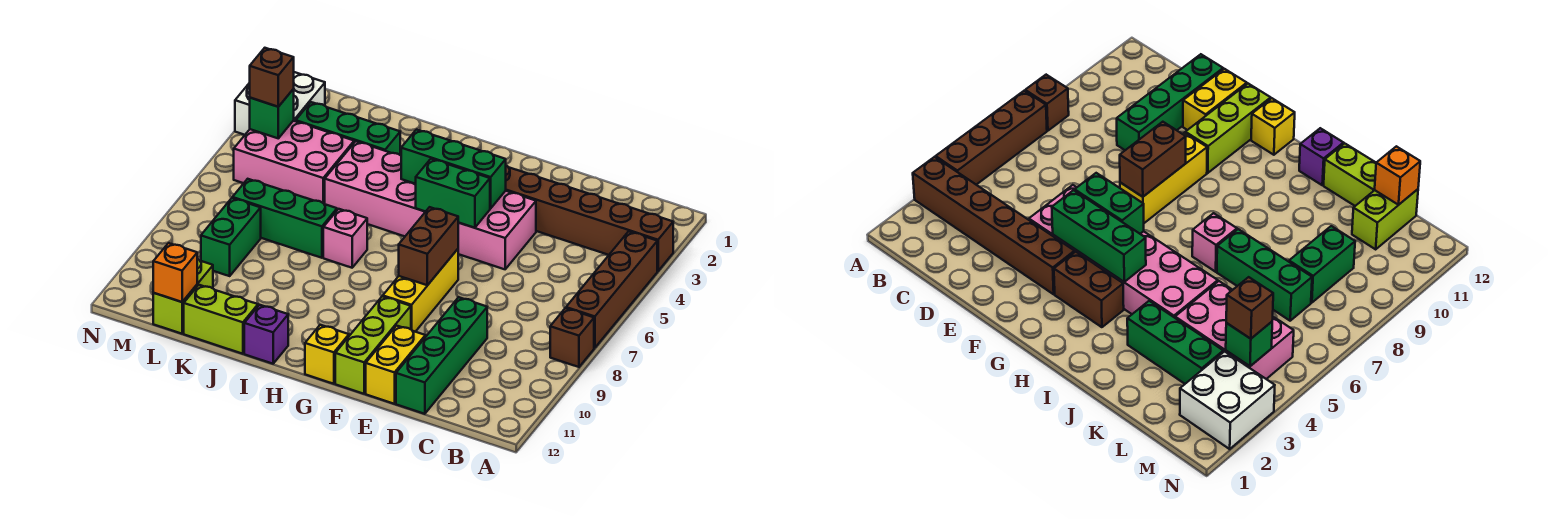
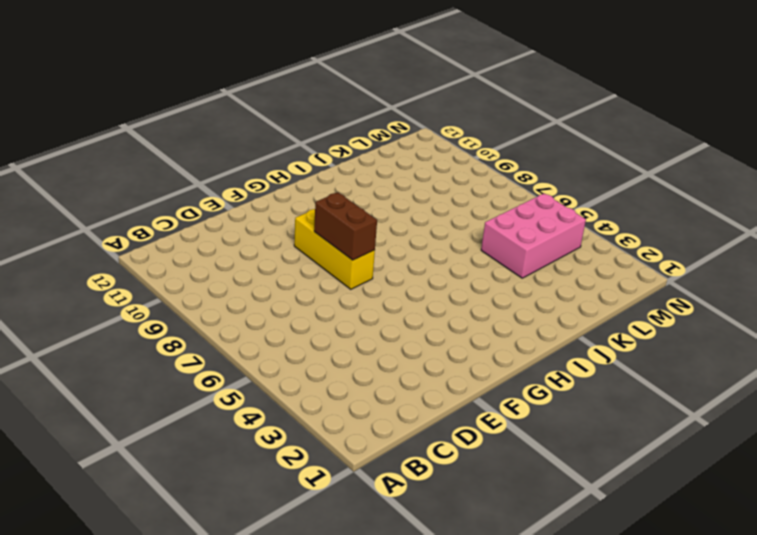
none -> brown 1x6 brick [506,166,673,271]
none -> brown 1x4 brick [566,231,657,348]
none -> brown 1x1 brick [550,308,594,367]

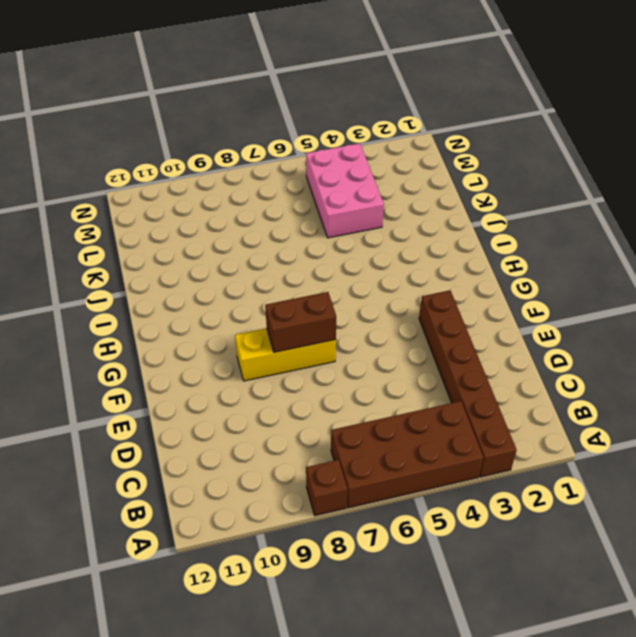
brown 2x4 brick [331,401,483,508] -> brown 1x4 brick [566,231,657,348]
none -> green 1x4 brick [396,297,487,414]
none -> pink 2x6 brick [325,141,536,269]
none -> yellow 1x2 brick [366,326,425,404]

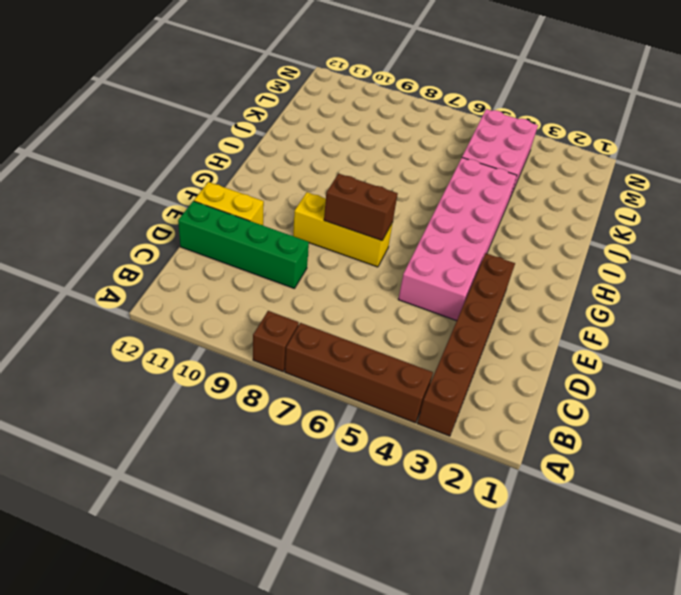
none -> lime 1x3 brick [335,296,411,394]
none -> brown 1x2 brick [1054,252,1124,327]
none -> yellow 1x1 brick [305,325,349,384]

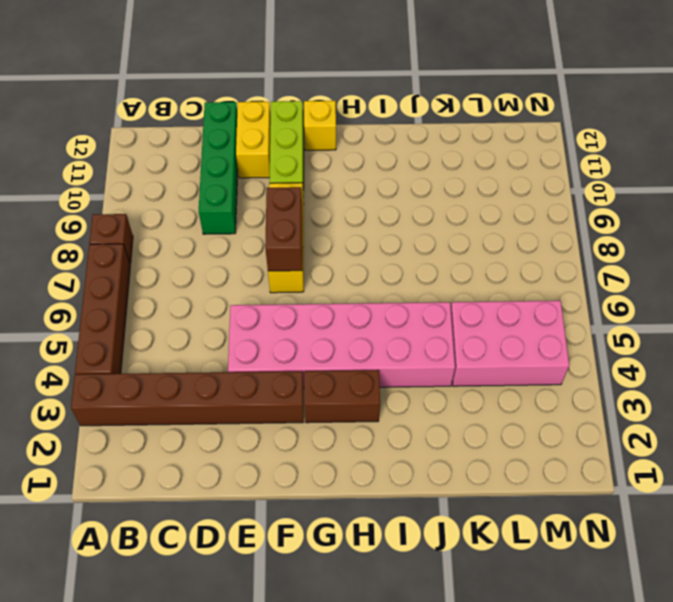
none -> pink 1x1 brick [323,209,367,268]
none -> purple 1x1 brick [244,305,288,364]
none -> green 1x3 brick [296,102,400,155]

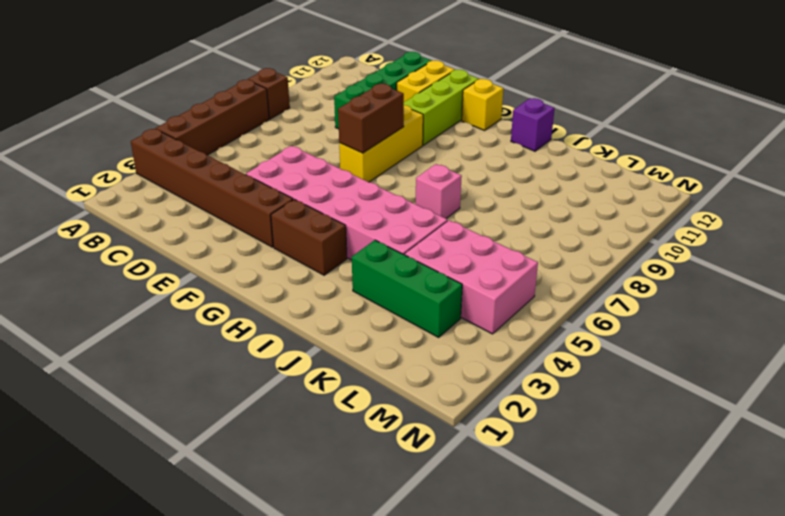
none -> green 1x3 brick [232,179,337,258]
none -> lime 1x2 brick [184,285,258,354]
none -> green 1x2 brick [201,198,261,276]

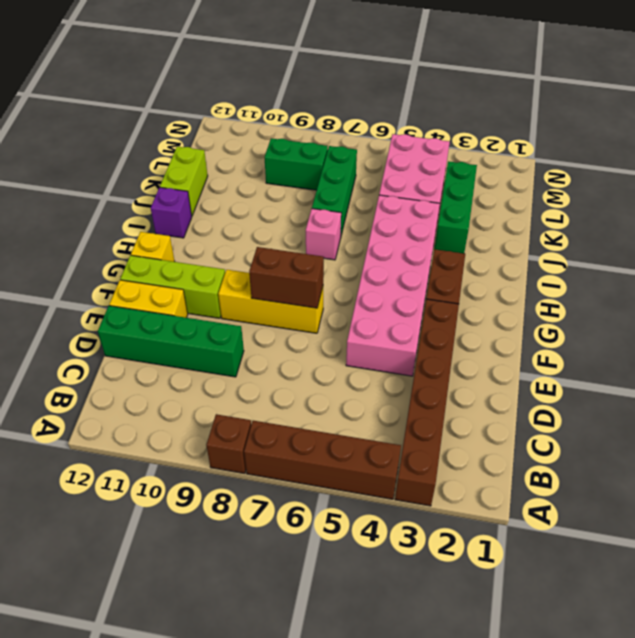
none -> lime 1x2 brick [153,259,213,334]
none -> white 2x2 brick [235,72,325,135]
none -> green 1x3 brick [401,130,506,208]

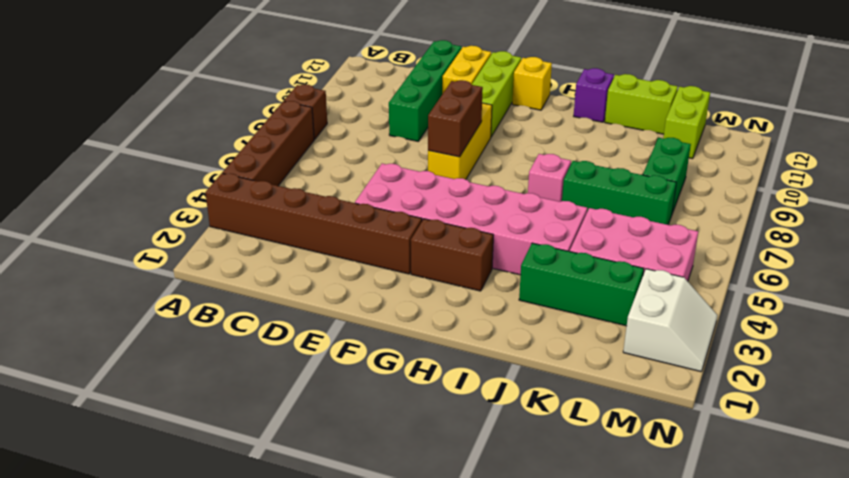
white 2x2 slope [623,269,718,372] -> white 2x2 brick [235,72,325,135]
none -> green 1x3 brick [401,130,506,208]
none -> green 1x2 brick [416,159,490,228]
none -> orange 1x1 brick [153,243,197,302]

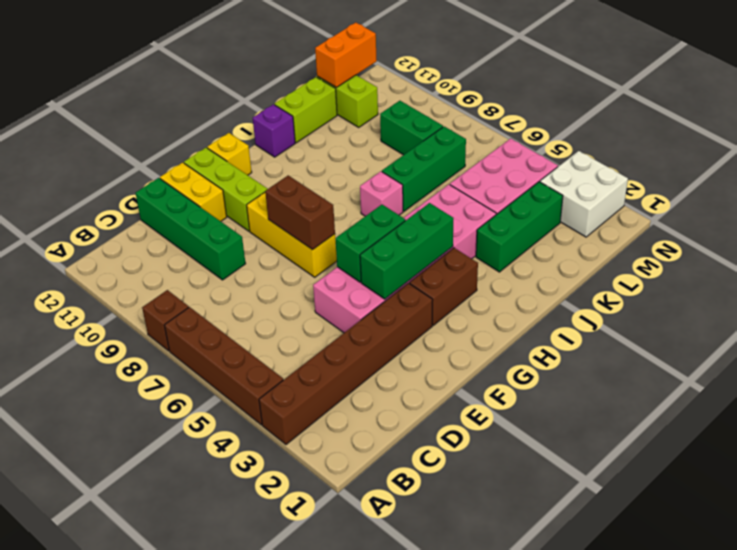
orange 1x2 brick [315,22,377,88] -> orange 1x1 brick [153,243,197,302]
none -> green 1x1 brick [250,89,294,138]
none -> brown 1x1 brick [250,48,294,107]

